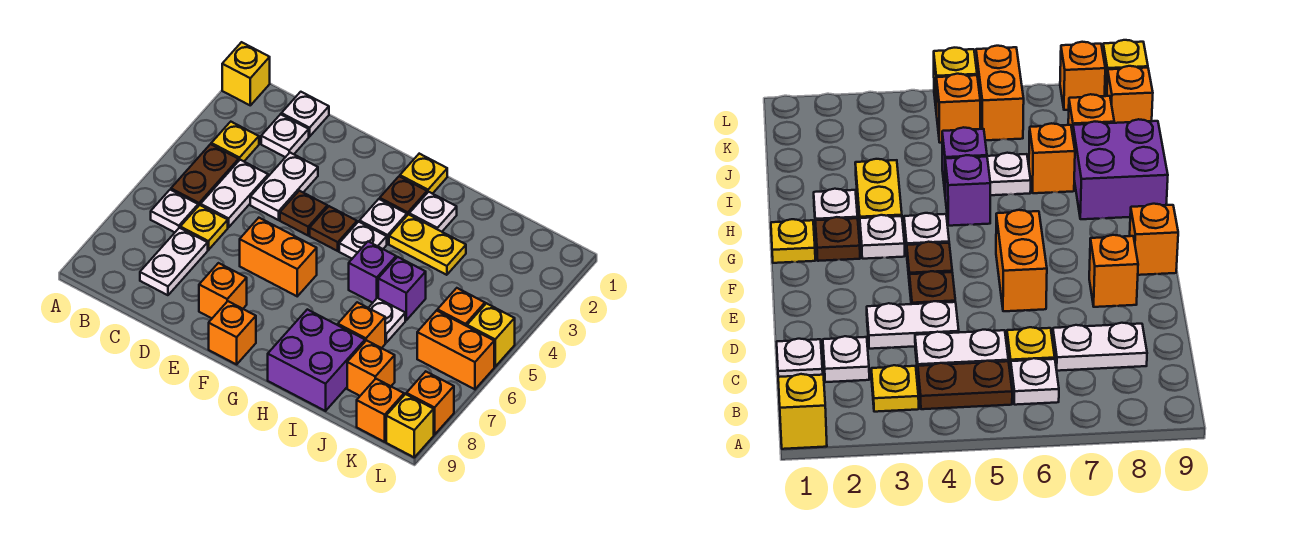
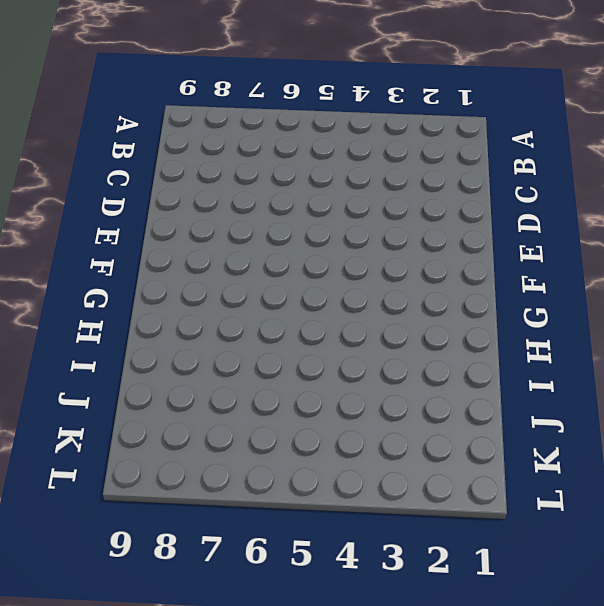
none -> yellow 1x1 brick [222,42,270,105]
none -> yellow 1x1 plate [211,122,259,161]
none -> brown 1x2 plate [171,144,239,206]
none -> white 1x1 plate [151,190,198,232]

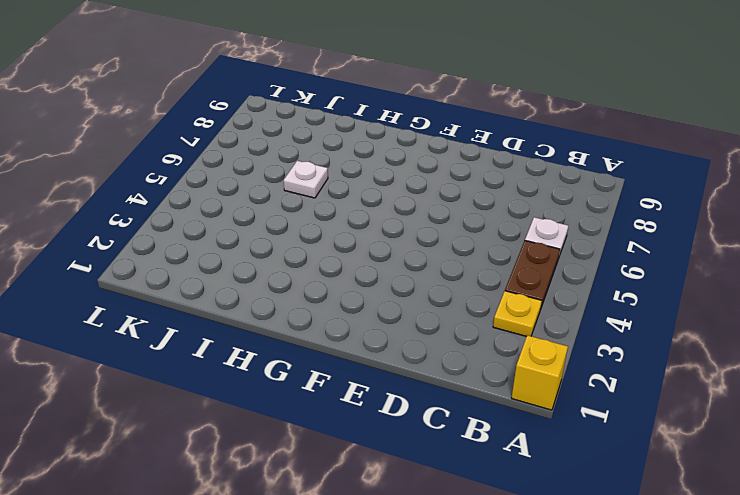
none -> white 1x1 plate [281,92,329,136]
none -> white 1x1 plate [261,114,309,157]
none -> white 1x2 plate [201,160,268,227]
none -> yellow 1x1 plate [180,205,228,250]

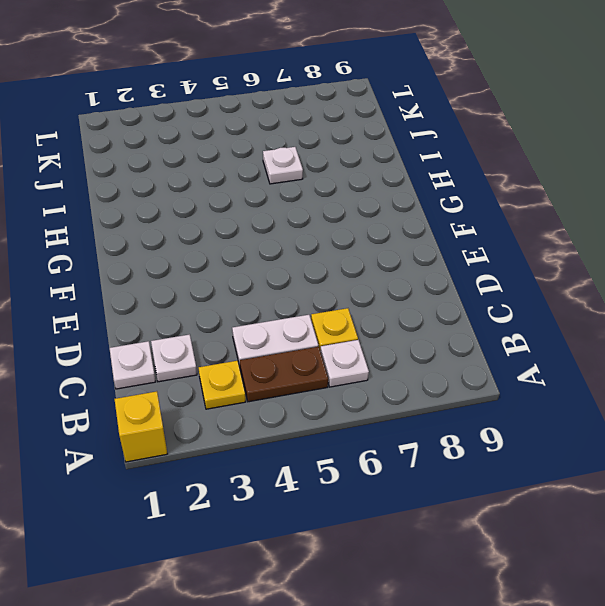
none -> white 1x2 plate [140,228,208,295]
none -> white 1x2 plate [250,153,318,220]
none -> brown 1x1 plate [280,191,327,235]
none -> orange 1x2 brick [240,218,317,296]

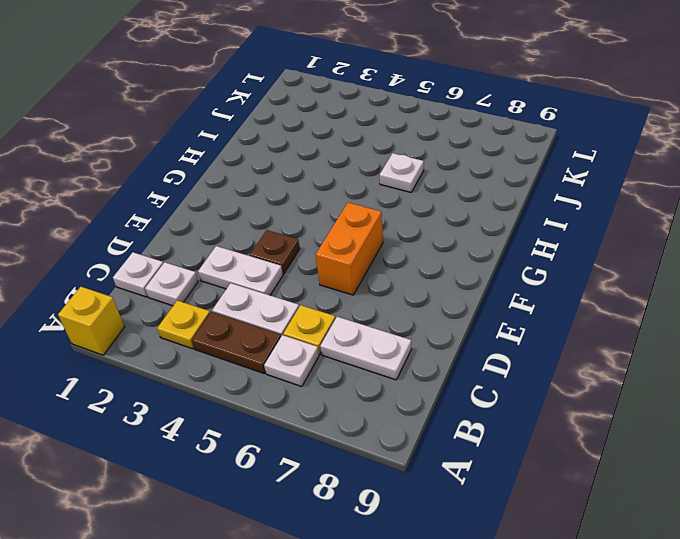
none -> orange 1x1 brick [199,263,247,318]
none -> brown 1x1 plate [310,206,357,251]
none -> orange 1x1 brick [209,301,256,364]
none -> yellow 1x1 plate [400,154,447,194]

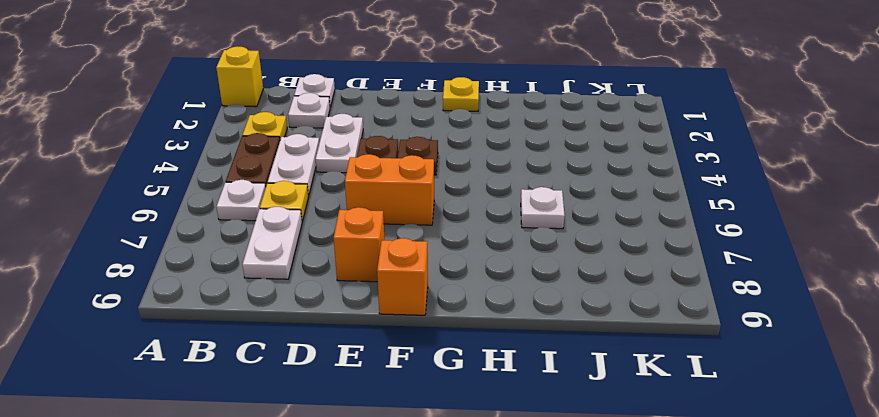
none -> brown 1x1 plate [380,176,427,215]
none -> white 1x1 plate [359,199,407,244]
none -> white 1x1 plate [339,222,387,259]
none -> white 1x1 plate [409,192,457,232]

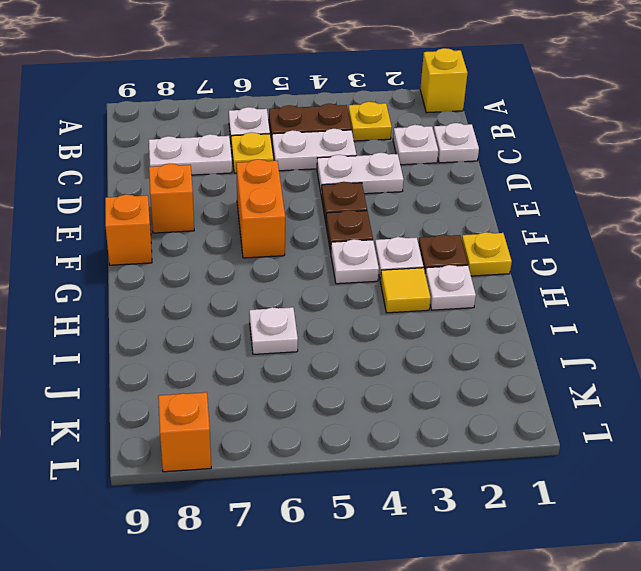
yellow 1x1 tile [380,268,431,313] -> yellow 1x2 plate [389,214,466,275]
none -> purple 1x1 brick [349,242,396,303]
none -> purple 2x2 brick [268,309,365,411]
none -> purple 1x1 brick [378,257,426,320]
none -> orange 1x1 brick [338,302,385,348]

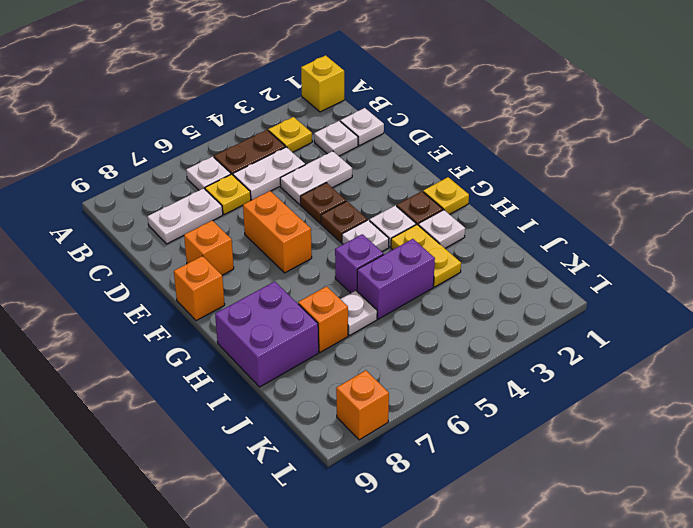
purple 1x2 brick [357,239,435,319] -> purple 1x1 brick [378,257,426,320]
none -> orange 1x1 brick [347,340,395,396]
none -> orange 1x1 brick [437,288,485,326]
none -> orange 1x2 brick [417,311,494,389]
none -> orange 1x1 brick [357,379,404,442]

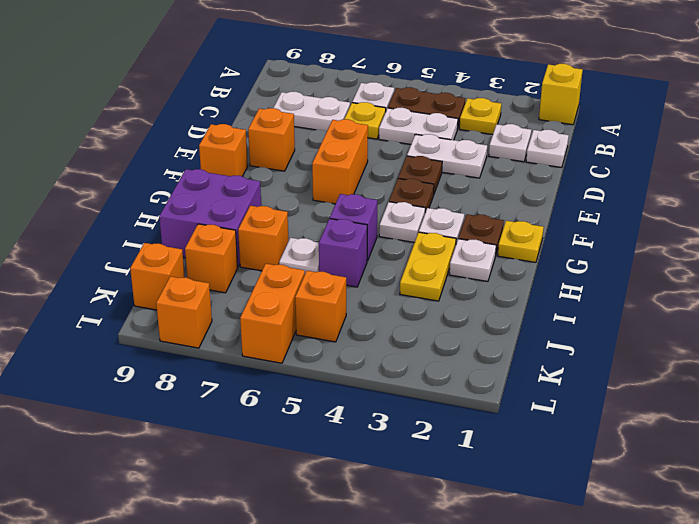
none -> yellow 1x1 brick [467,303,515,367]
none -> yellow 1x1 brick [386,394,434,457]

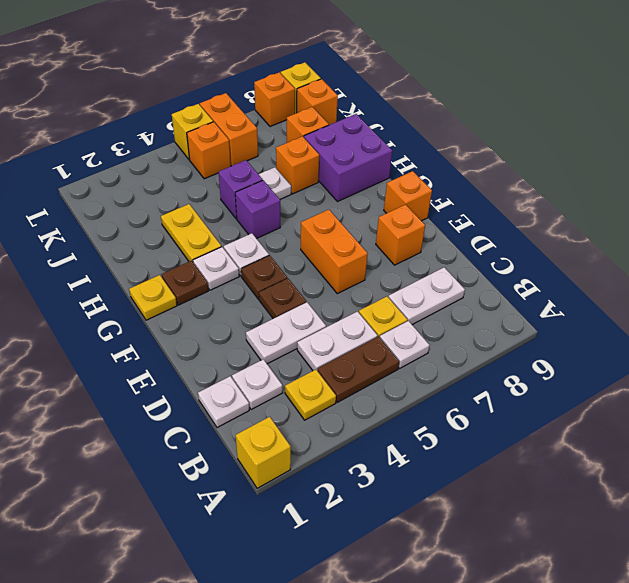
none -> white 1x1 plate [409,192,457,232]

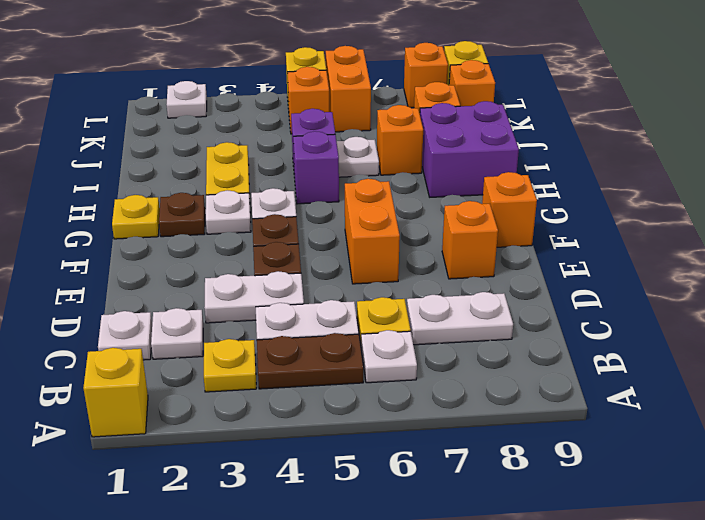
white 1x1 plate [167,81,207,118] -> white 1x1 plate moved to [409,192,457,232]

